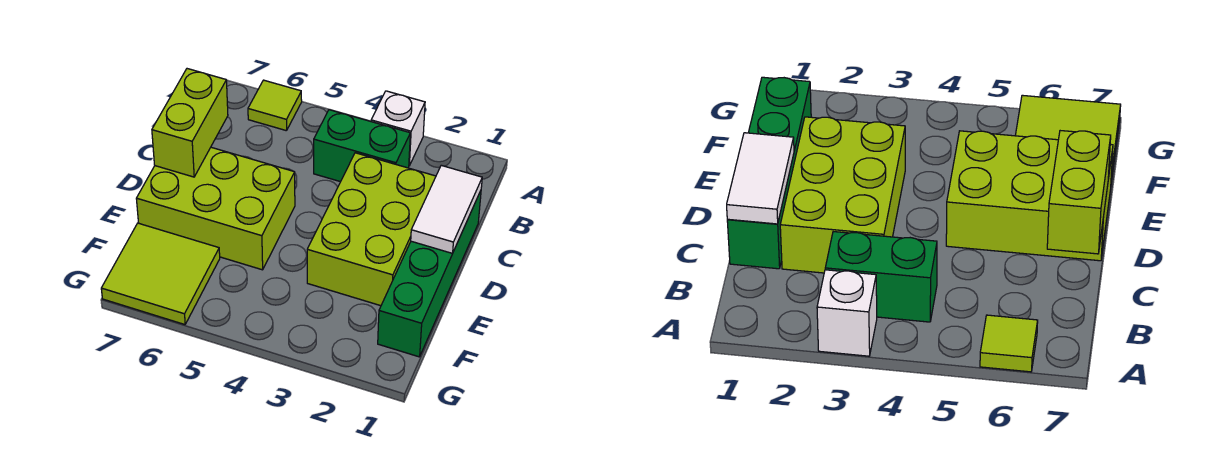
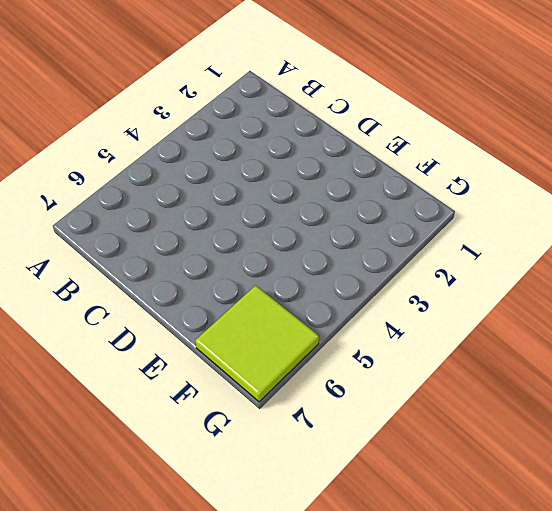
none -> white 1x1 brick [371,91,425,166]
none -> lime 1x1 tile [248,80,302,131]

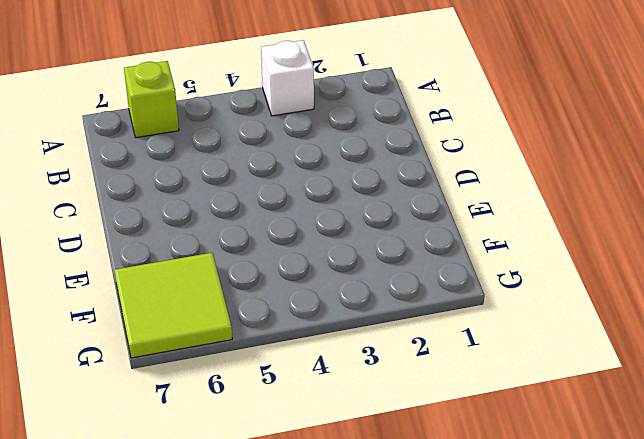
lime 1x1 brick [124,61,179,138] -> lime 1x1 tile [248,80,302,131]
none -> green 1x2 brick [314,110,410,182]
none -> green 1x4 brick [378,191,481,357]

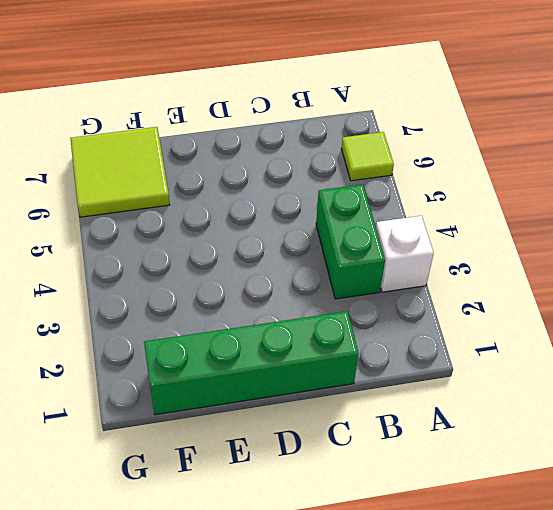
none -> lime 2x3 brick [307,153,436,306]
none -> lime 2x3 brick [136,147,295,270]

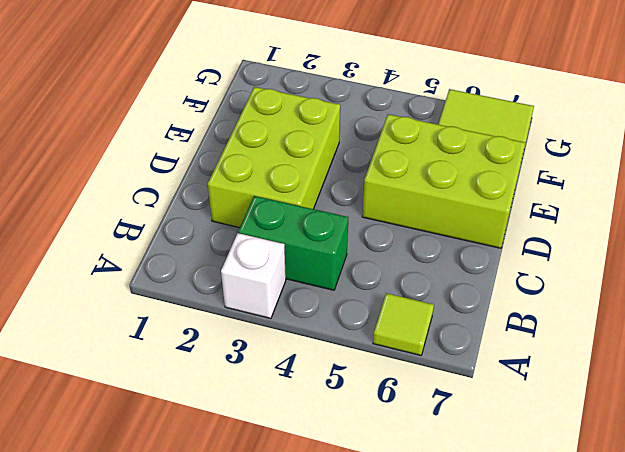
none -> green 1x4 brick [378,191,481,357]
none -> white 1x2 tile [411,165,482,253]

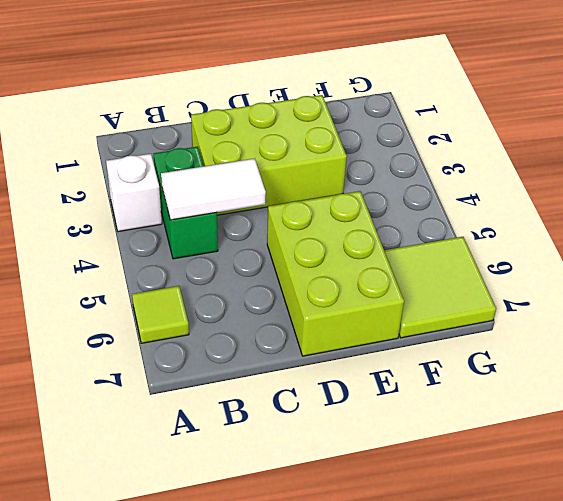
white 1x2 tile [161,158,266,220] -> white 1x2 tile moved to [411,165,482,253]
none -> green 1x4 brick [378,191,481,357]
none -> lime 1x2 brick [152,69,228,177]

